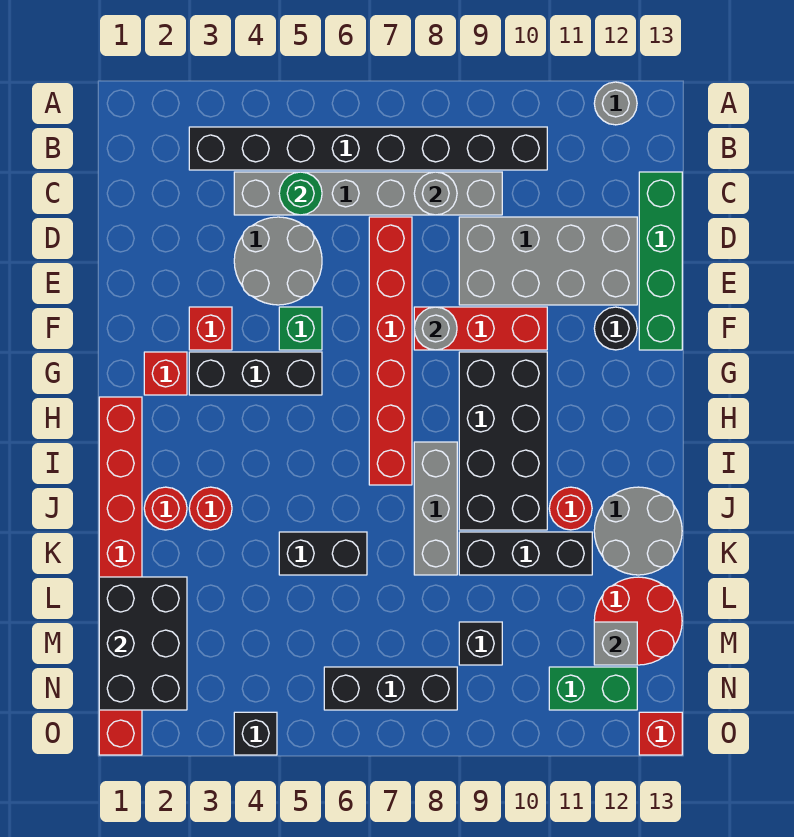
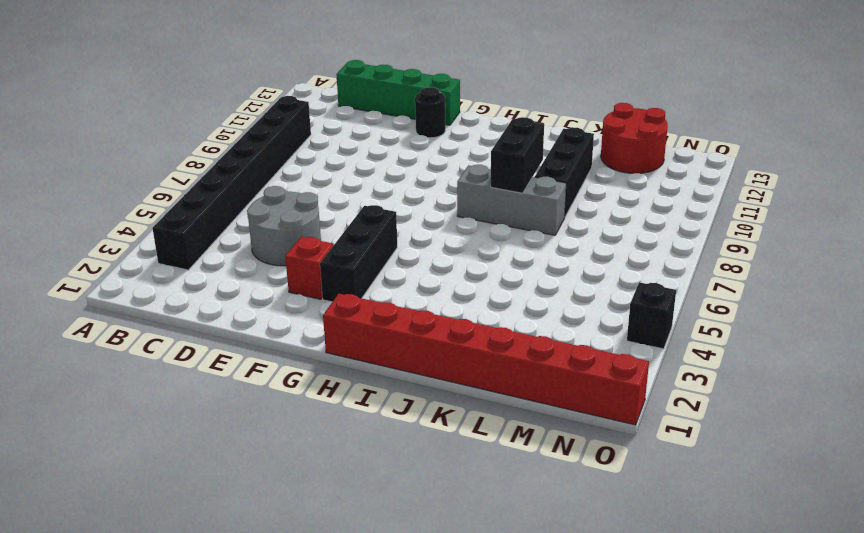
black 1x2 brick [491,117,544,193] -> black 1x2 brick moved to [279,532,367,575]
none -> grey 1x1 round brick [594,82,637,125]
none -> grey 1x6 brick [234,172,502,215]
none -> red 1x6 brick [369,217,412,485]
none -> grey 2x4 brick [459,217,637,305]

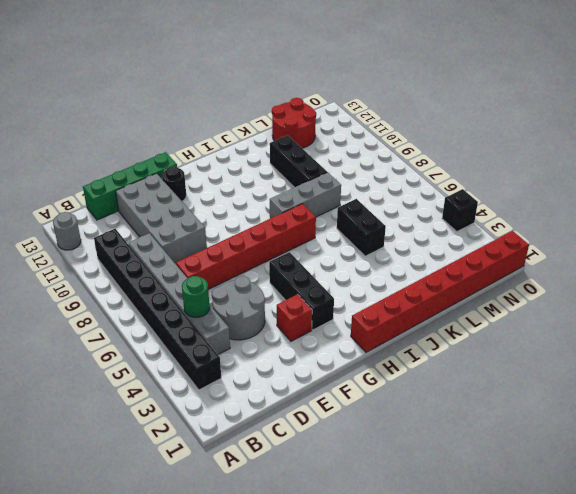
none -> green 1x1 brick [279,307,322,350]
none -> red 1x3 brick [414,307,547,350]
none -> red 1x1 brick [144,352,187,395]
none -> black 2x4 brick [459,352,547,530]

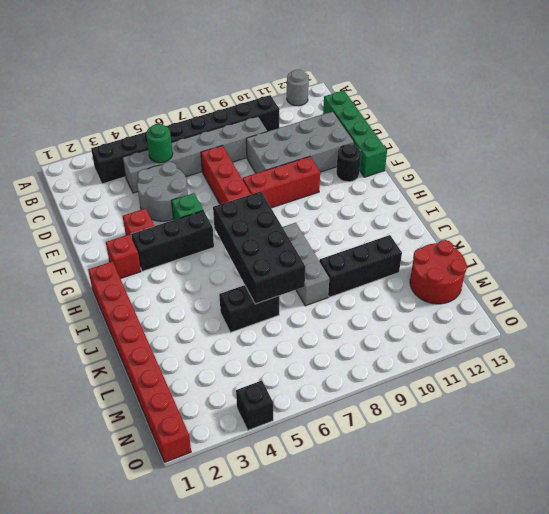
black 2x4 brick [213,191,305,304] -> black 2x4 brick moved to [459,352,547,530]
none -> red 1x1 round brick [144,487,187,530]
none -> red 1x1 round brick [189,487,232,530]
none -> red 1x1 round brick [549,487,592,530]
none -> grey 2x2 round brick [594,487,682,575]

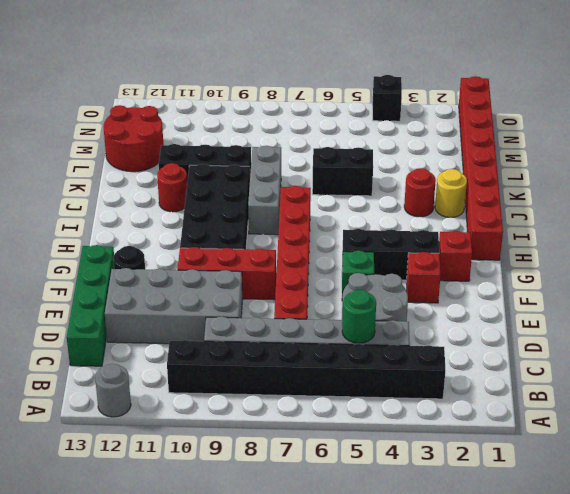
yellow 1x1 round brick [435,169,467,217] -> red 1x1 round brick [144,487,187,530]
none -> grey 2x2 round brick [594,487,682,575]
none -> black 1x1 brick [459,622,502,665]
none -> black 1x3 brick [324,667,457,710]
none -> green 1x2 brick [549,667,637,710]

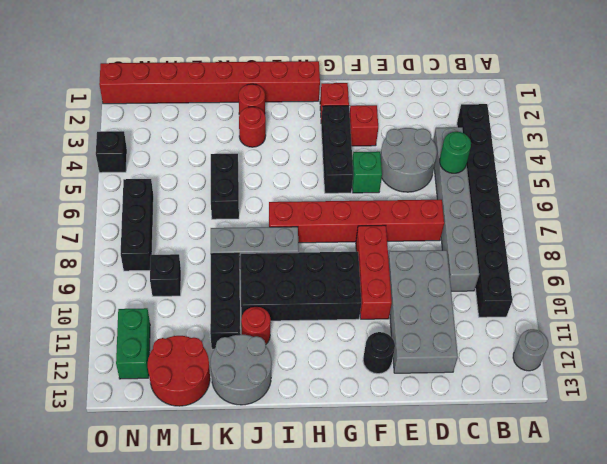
none -> green 1x4 brick [639,172,682,350]
none -> red 1x1 brick [639,712,682,755]
none -> grey 1x1 round brick [414,172,457,215]
none -> grey 1x1 round brick [414,307,457,350]

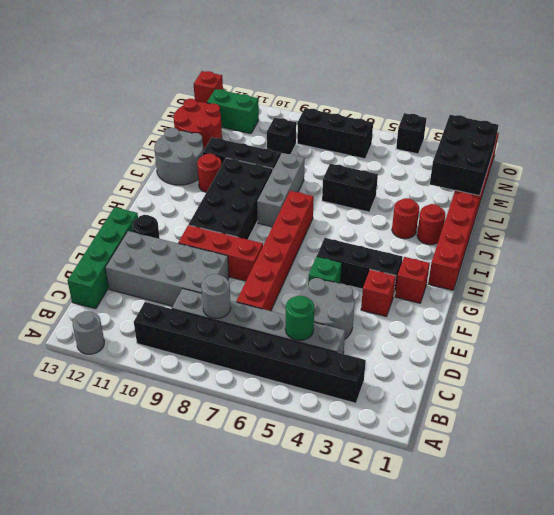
none -> grey 1x1 round brick [414,307,457,350]
none -> grey 1x1 brick [594,622,637,665]

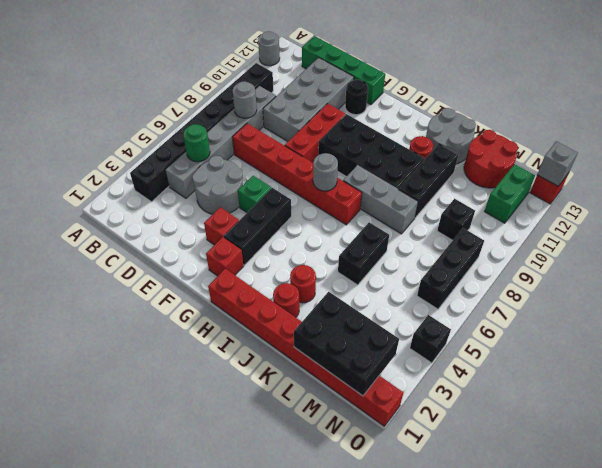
grey 1x1 round brick [313,153,338,191] -> grey 1x1 round brick moved to [414,307,457,350]
grey 1x1 brick [537,141,578,186] -> grey 1x1 brick moved to [594,622,637,665]

